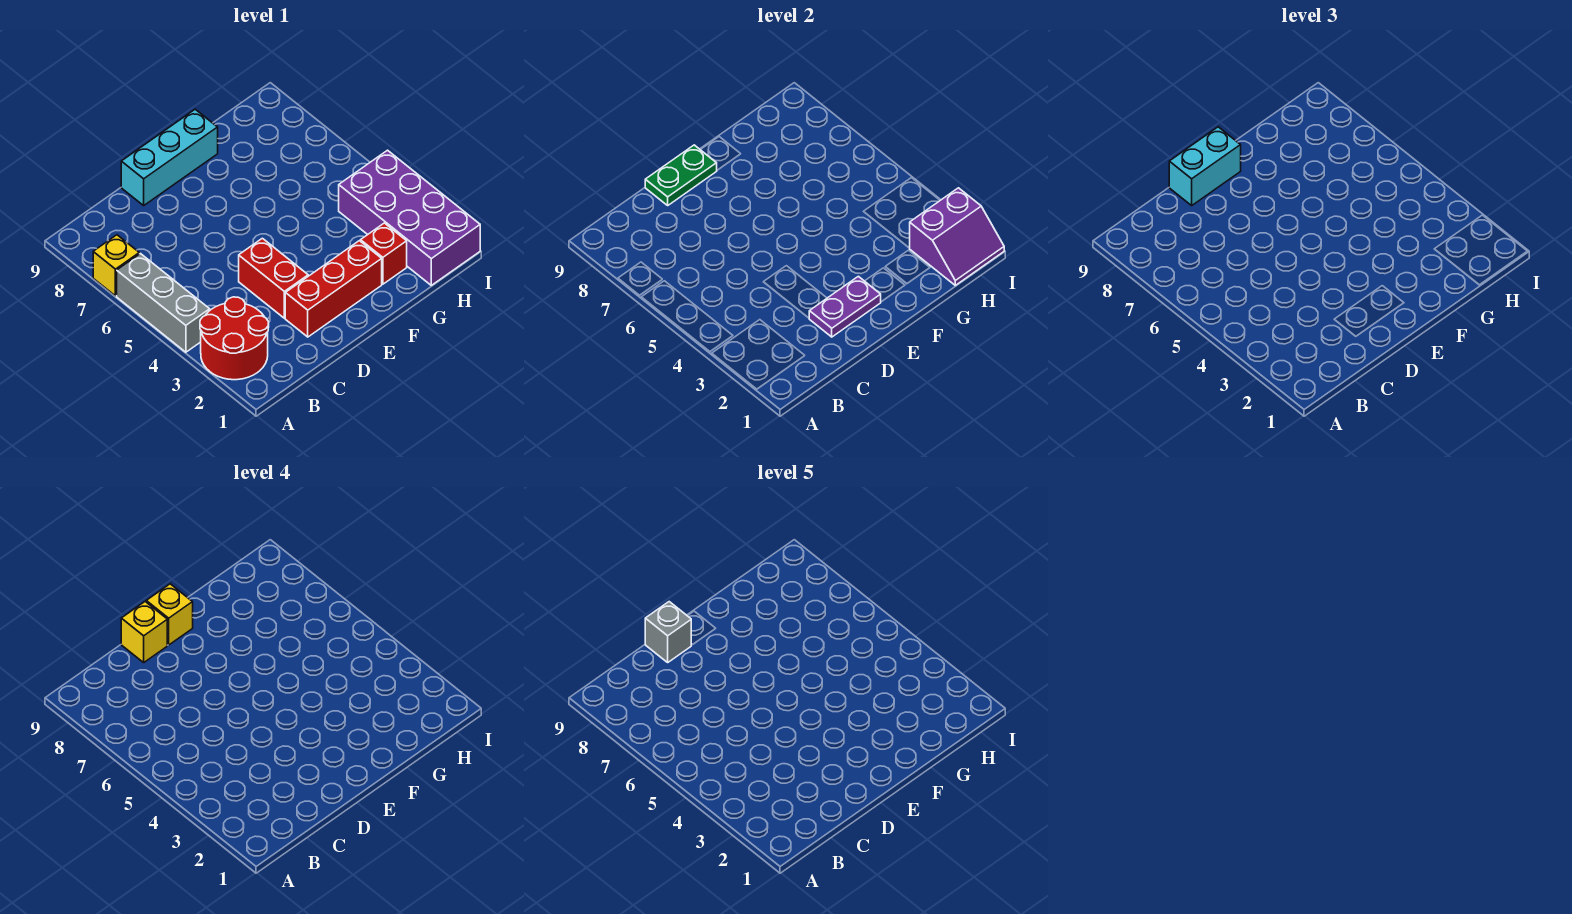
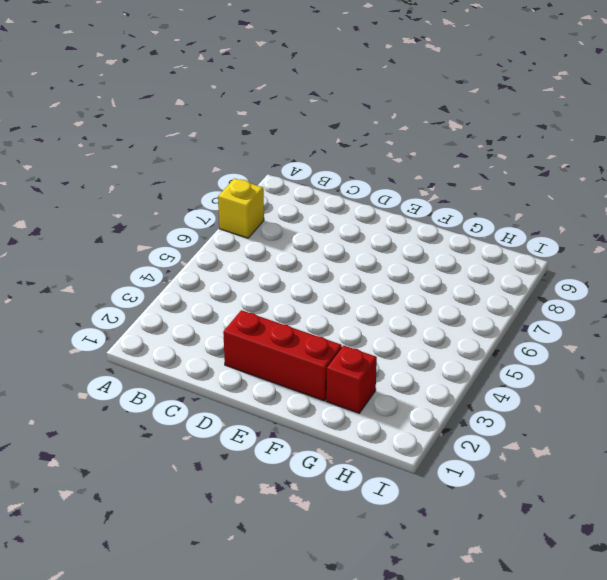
none -> red 2x2 round brick [200,297,269,380]
none -> grey 1x3 brick [117,254,210,352]
none -> red 1x2 brick [239,238,308,318]

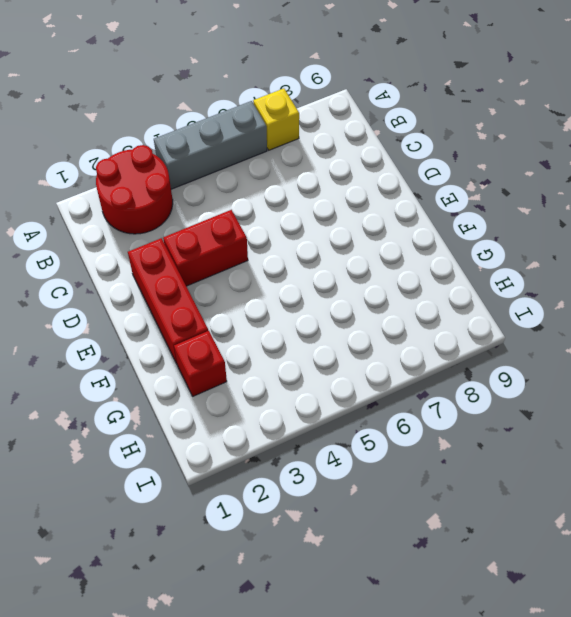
none -> cyan 1x3 brick [121,109,218,205]
none -> purple 2x4 brick [339,150,480,285]
none -> purple 1x2 plate [809,276,881,337]

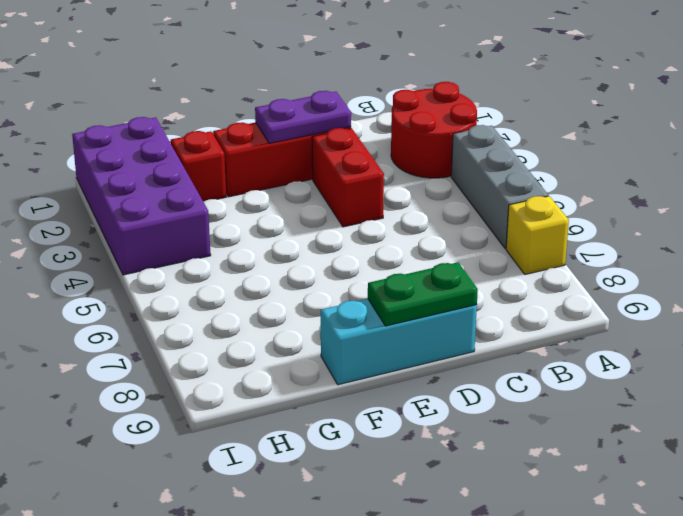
none -> purple 2x2 slope [910,188,1004,285]
none -> cyan 1x2 brick [1169,127,1241,205]
none -> yellow 1x1 brick [121,602,167,662]

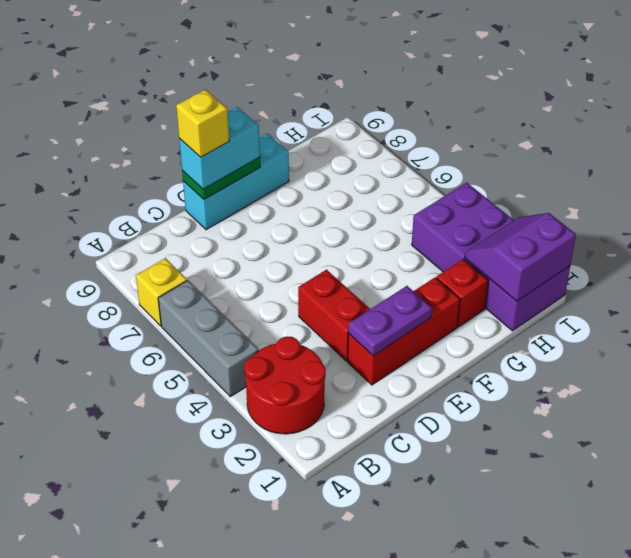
purple 2x2 slope [465,213,576,301] -> purple 2x2 slope turned to [910,188,1004,285]
none -> yellow 1x1 brick [146,584,193,645]
none -> grey 1x1 brick [645,602,691,662]

